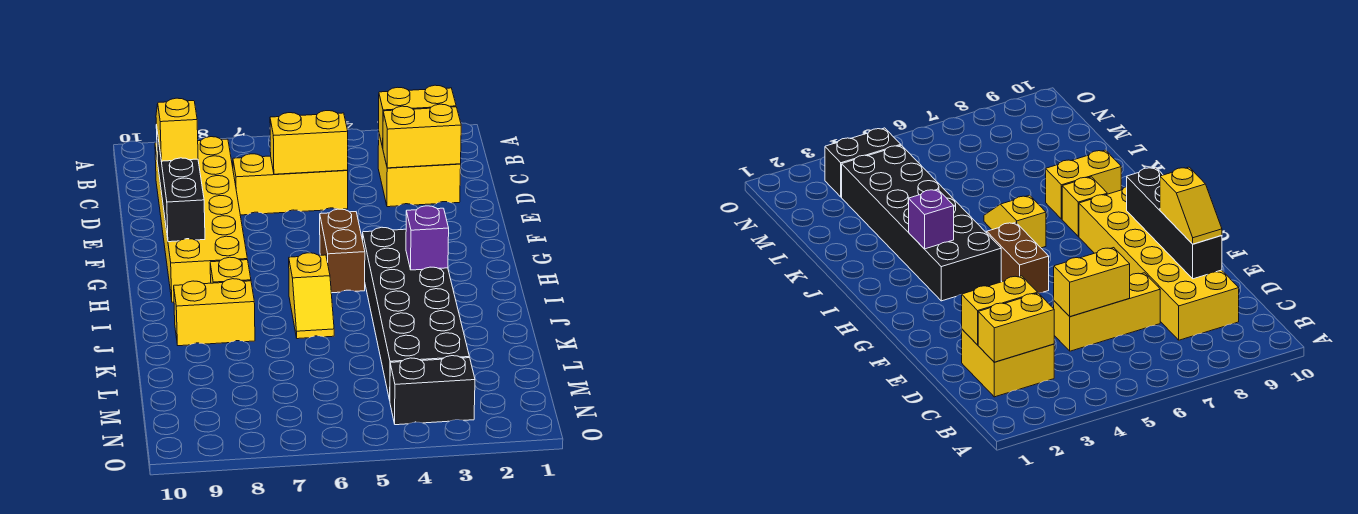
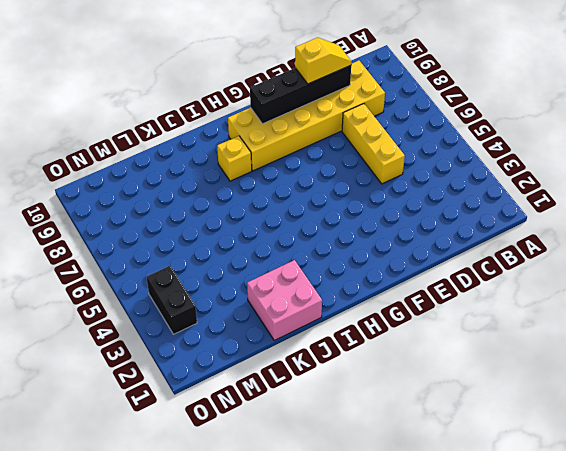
pink 2x2 brick [247,260,322,340] -> none
none -> yellow 2x2 brick [378,133,461,207]
none -> brown 1x2 brick [320,209,365,293]
none -> black 2x6 brick [362,227,469,400]

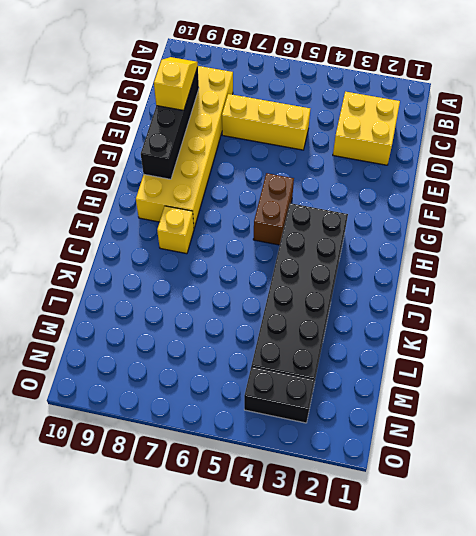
none -> yellow 1x2 slope [289,253,334,339]
none -> yellow 1x2 brick [174,279,255,346]
none -> yellow 1x2 brick [379,85,456,148]

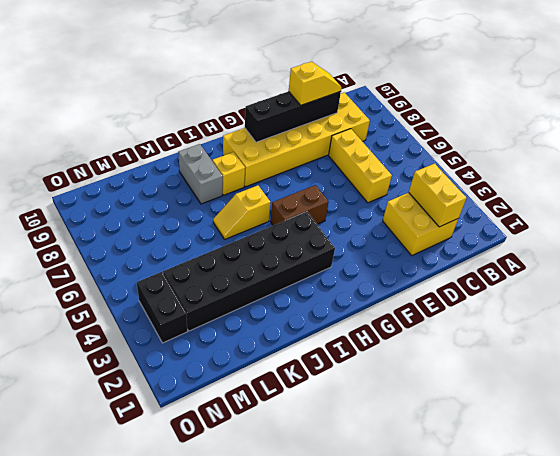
grey 1x2 brick [179,144,223,204] -> yellow 1x2 brick [174,279,255,346]
none -> yellow 1x2 brick [383,104,461,168]
none -> yellow 1x2 brick [270,111,348,174]
none -> purple 1x1 brick [406,206,449,270]

